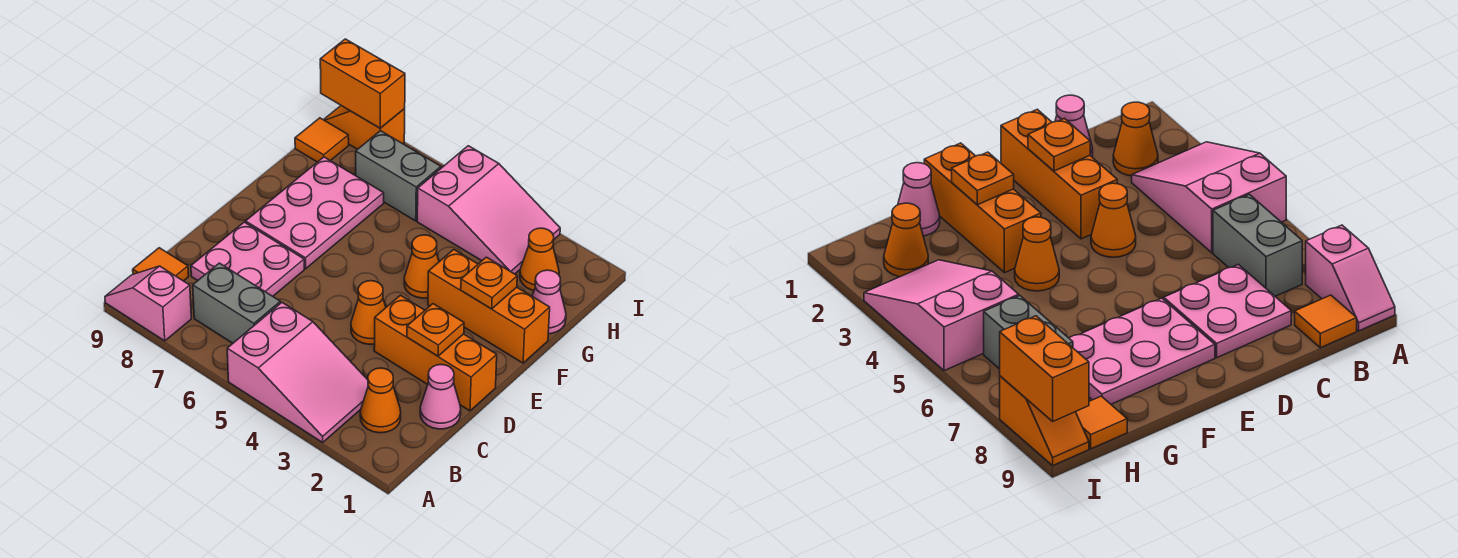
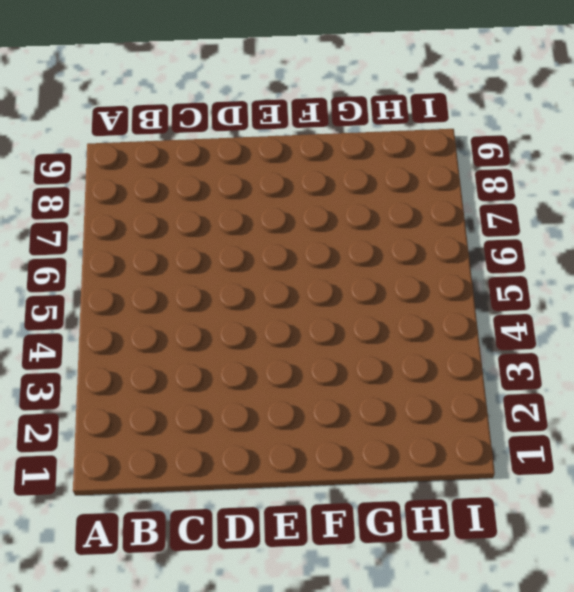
none -> pink 2x3 slope [227,303,368,442]
none -> pink 1x2 slope [105,266,191,341]
none -> orange 1x1 cone [360,368,401,433]

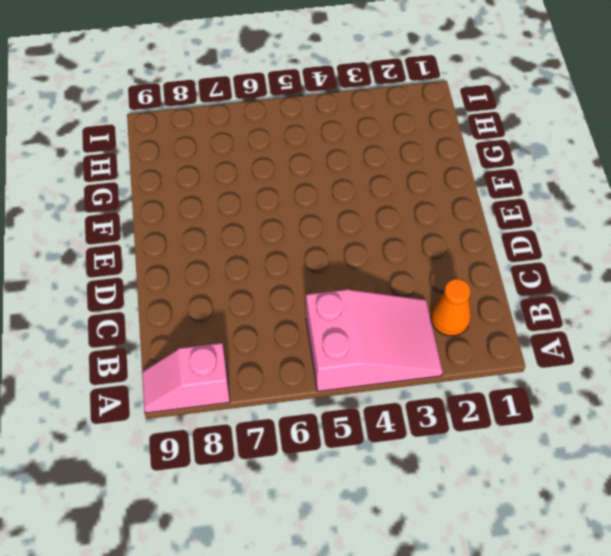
none -> grey 1x2 brick [193,263,280,343]
none -> orange 1x1 tile [133,248,189,281]
none -> pink 1x1 cone [420,365,461,429]

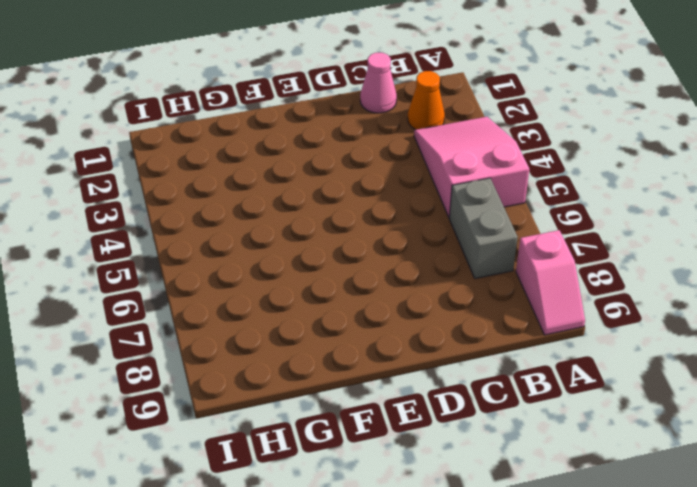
none -> orange 1x1 tile [133,248,189,281]
none -> pink 2x2 plate [191,222,304,296]
none -> orange 1x3 brick [374,295,497,411]

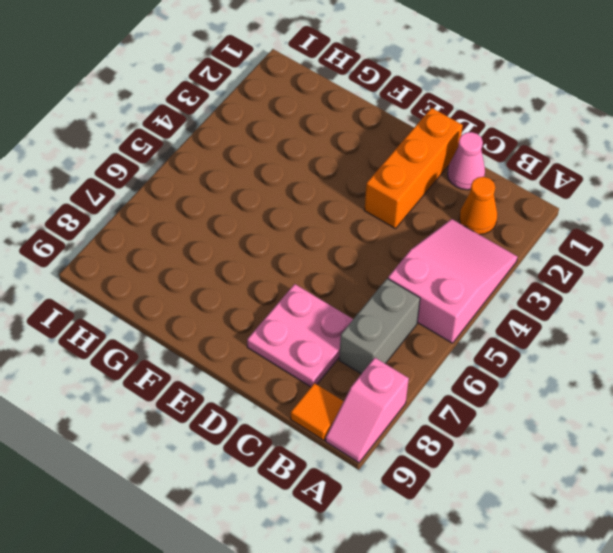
none -> orange 1x1 cone [351,281,386,344]
none -> pink 2x3 plate [246,157,384,269]
none -> orange 1x3 brick [428,250,550,363]

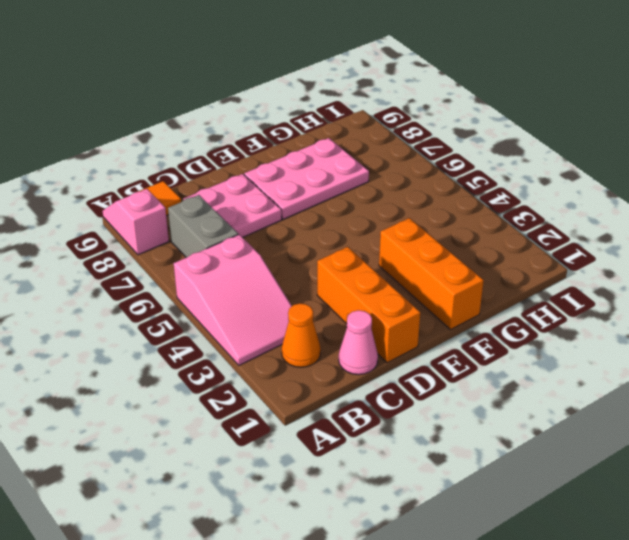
none -> orange 1x1 cone [351,281,386,344]
none -> orange 1x1 cone [404,235,439,298]
none -> pink 1x1 cone [532,270,566,334]

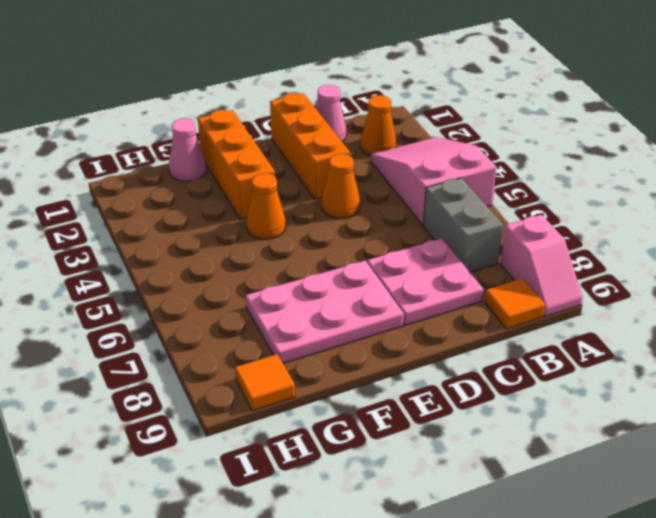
none -> orange 1x1 cone [520,228,559,291]
none -> pink 2x3 slope [417,146,560,274]
none -> grey 1x2 brick [356,131,441,221]

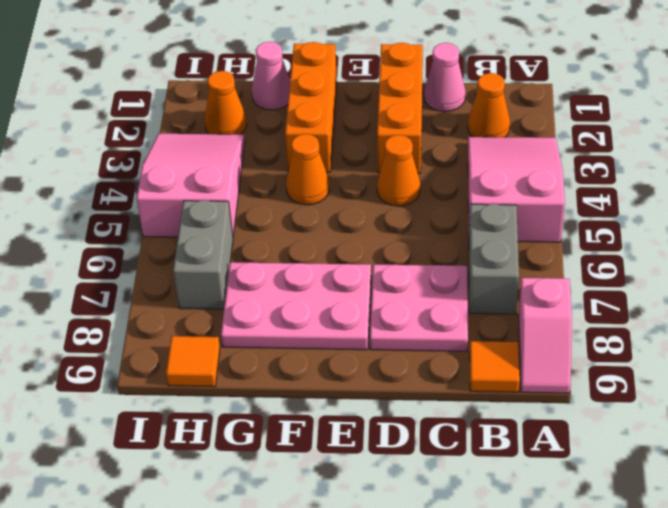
none -> orange 1x2 slope [324,106,405,149]
none -> orange 1x1 plate [407,304,464,356]
none -> orange 1x1 plate [461,257,517,309]

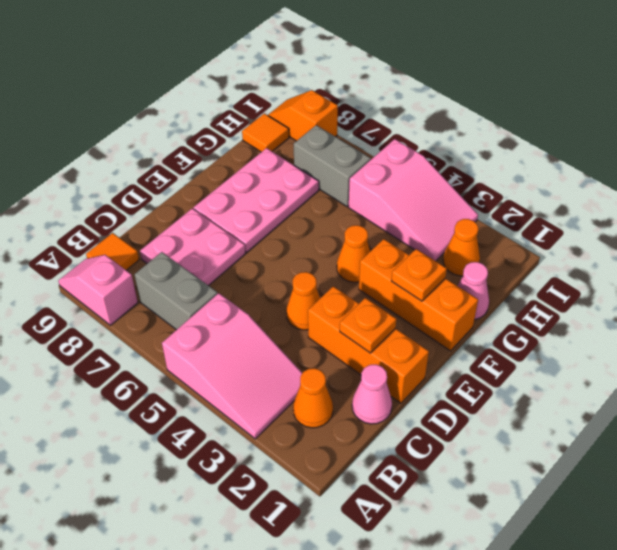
none -> orange 1x2 brick [320,39,405,128]

